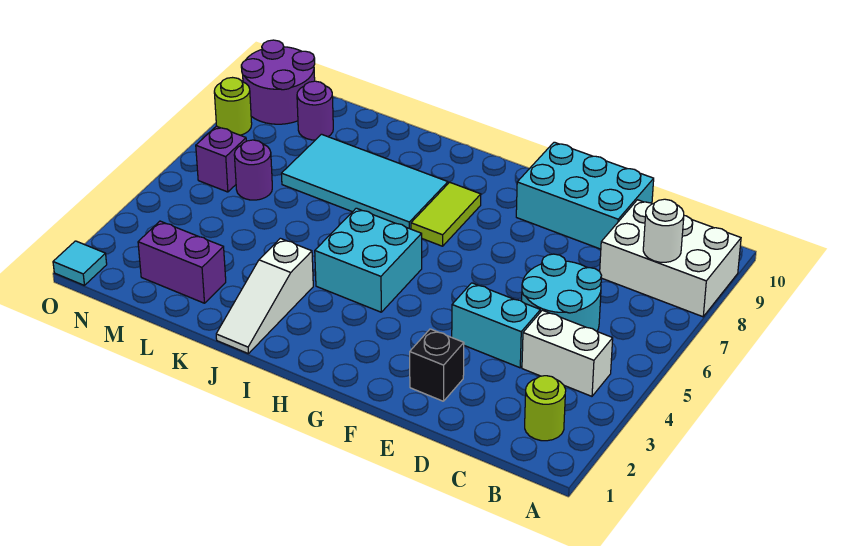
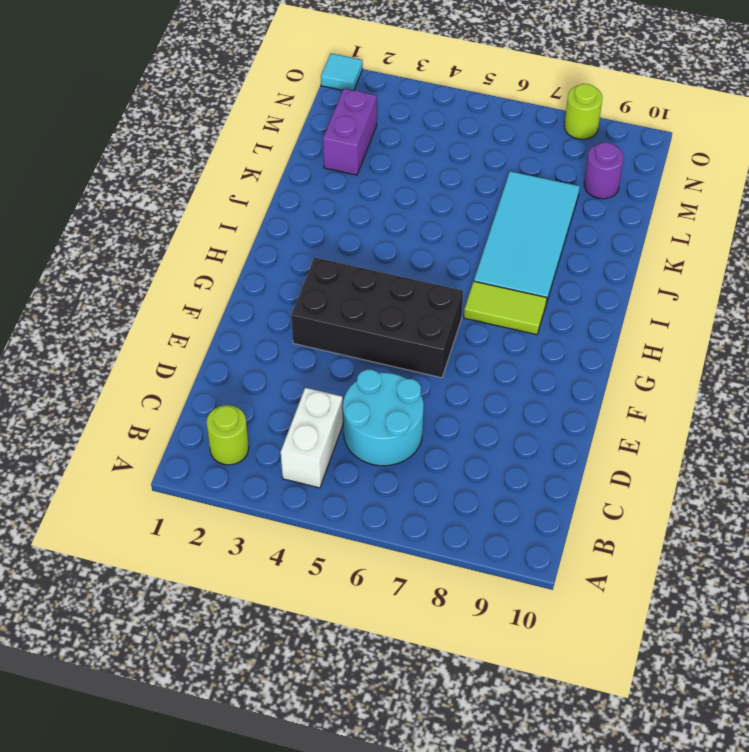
black 2x4 brick [291,257,463,378] -> none
none -> white 2x3 brick [600,200,741,317]
none -> cyan 1x2 brick [452,283,540,368]
none -> cyan 2x3 brick [516,142,654,249]

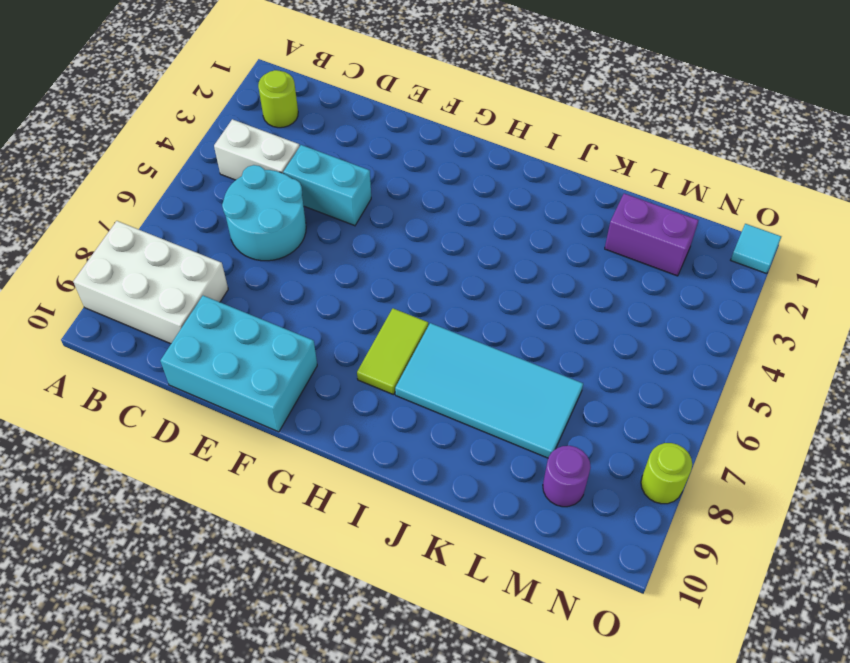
none -> black 1x1 brick [410,329,464,401]
none -> cyan 2x2 brick [315,208,422,312]
none -> white 1x3 slope [216,238,313,354]

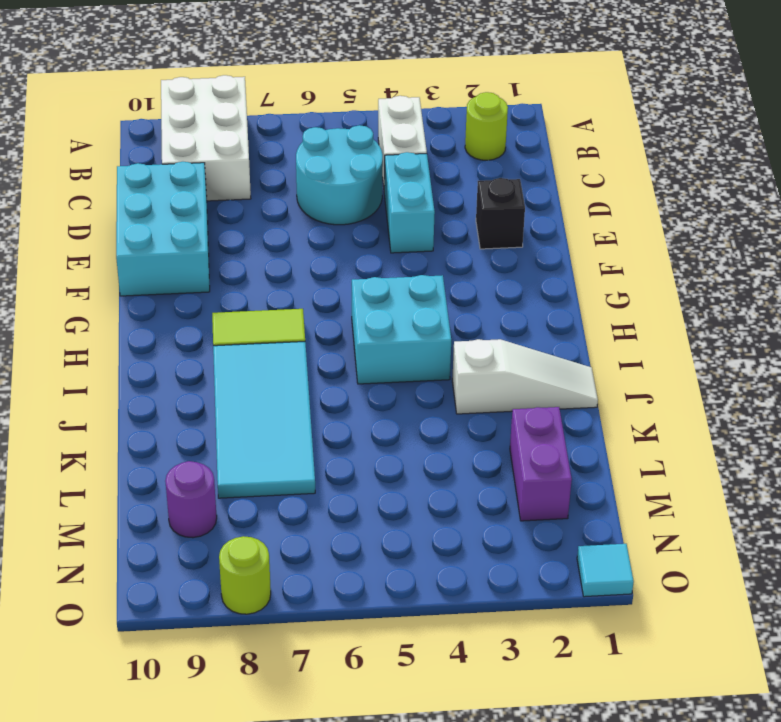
none -> purple 1x1 round brick [234,140,272,200]
none -> purple 1x1 brick [196,126,246,192]
none -> purple 2x2 round brick [241,40,315,124]

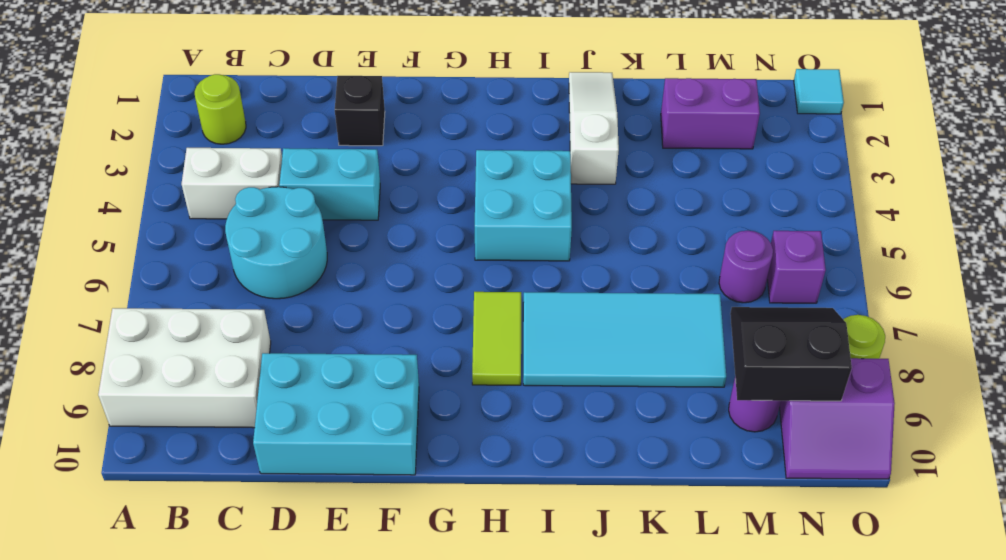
black 2x2 slope [730,307,852,401] -> none
purple 2x2 slope [779,358,895,479] -> purple 2x2 round brick [241,40,315,124]
none -> white 1x1 round brick [643,199,684,262]

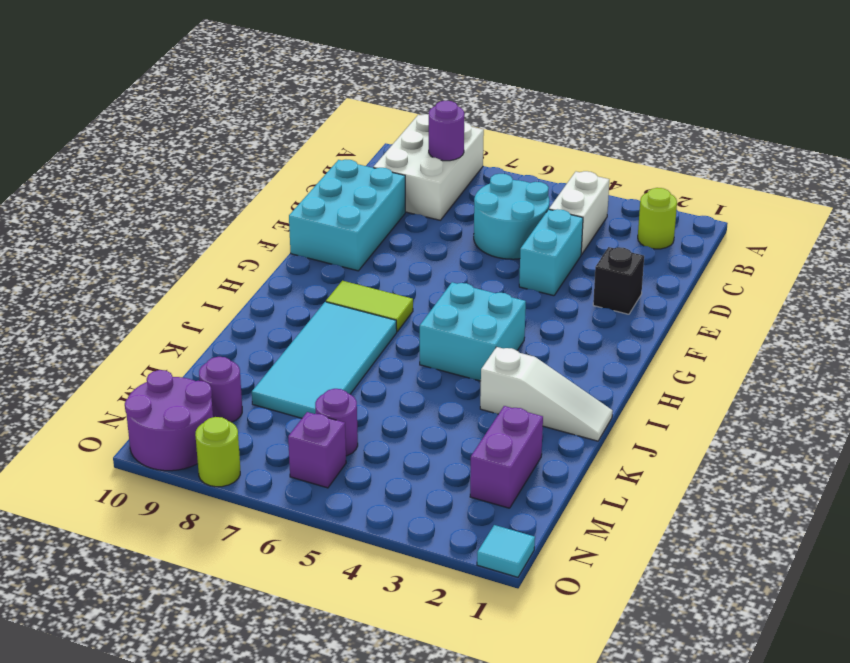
purple 1x1 round brick [429,101,464,161] -> white 1x1 round brick [643,199,684,262]

